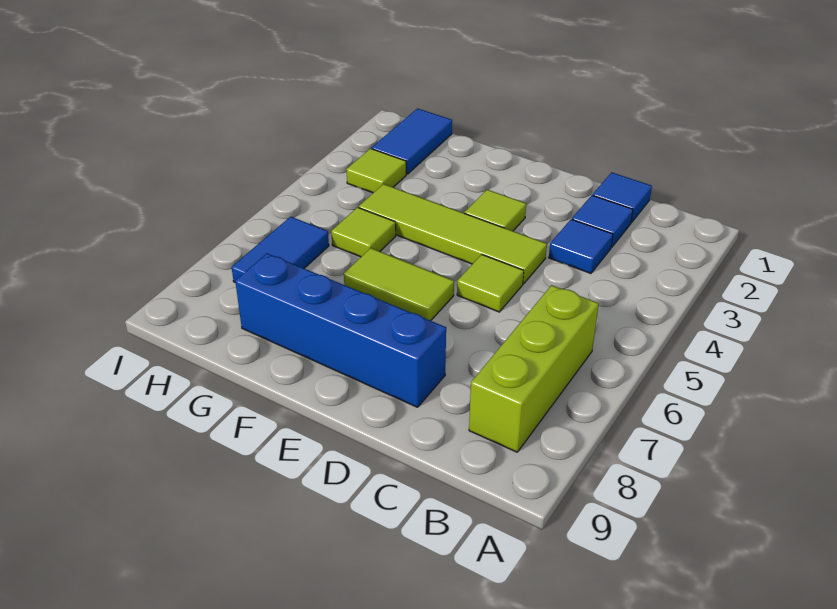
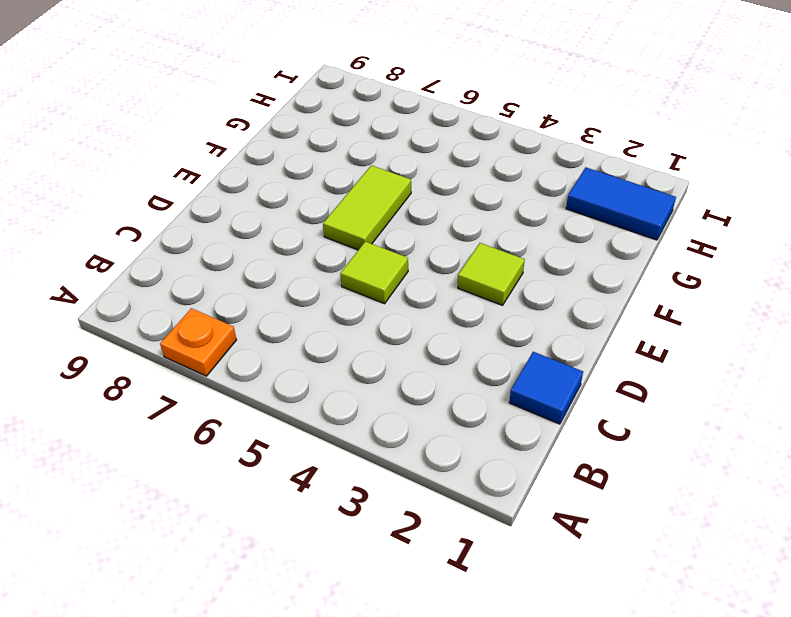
orange 1x1 plate [160,308,237,376] -> none
none -> lime 1x3 brick [469,285,599,452]
none -> blue 1x1 tile [572,195,633,247]
none -> blue 1x1 tile [549,219,613,274]

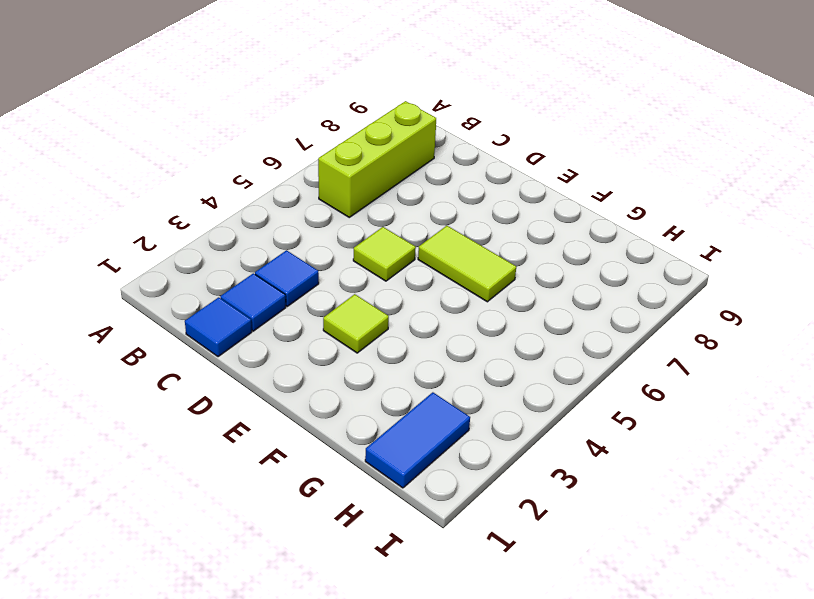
none -> lime 1x4 tile [359,184,547,284]
none -> blue 1x4 brick [235,253,446,407]
none -> lime 1x1 tile [331,207,396,257]

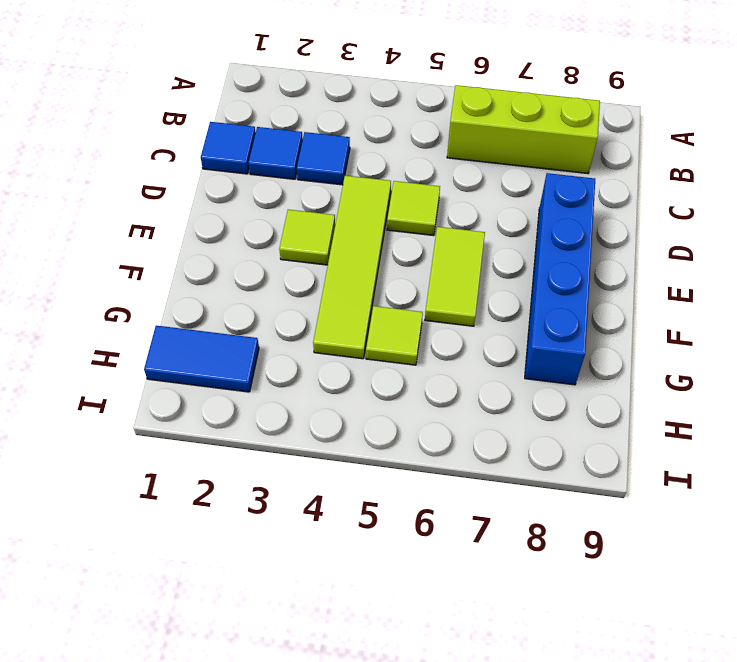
none -> lime 1x1 tile [346,149,406,193]
none -> blue 1x2 tile [232,217,329,282]

